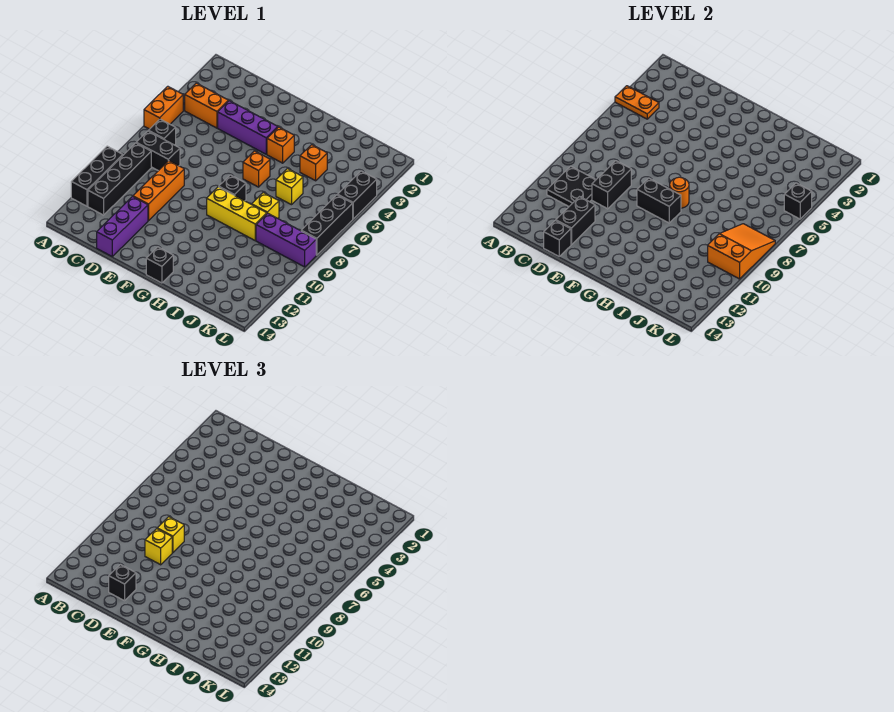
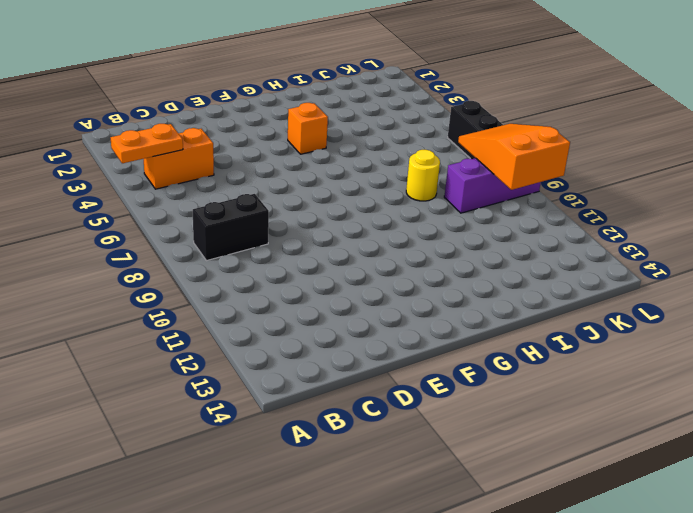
yellow 1x1 round brick [406,150,440,201] -> yellow 1x1 brick [252,193,279,218]
none -> orange 1x2 brick [144,86,183,129]
none -> black 1x3 brick [71,146,123,206]
none -> black 1x1 brick [149,119,176,145]
none -> black 1x4 brick [88,143,151,215]

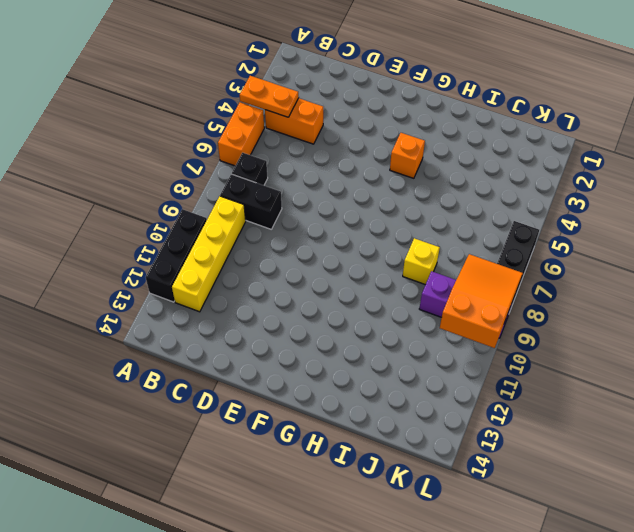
yellow 1x4 brick [172,196,246,312] -> black 1x4 brick [88,143,151,215]
none -> purple 1x3 brick [218,101,278,154]
none -> orange 1x3 brick [133,161,184,221]
none -> purple 1x3 brick [97,197,148,256]
none -> orange 1x1 brick [243,151,270,187]

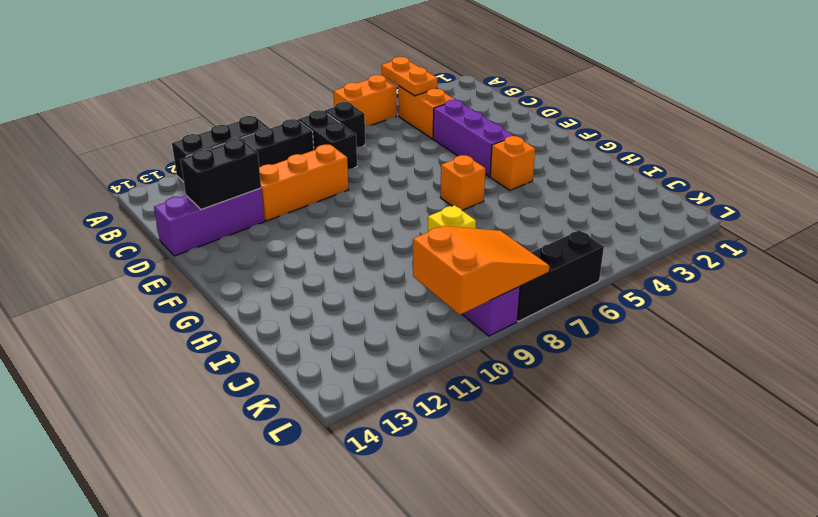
none -> black 1x1 brick [219,175,246,201]
none -> yellow 1x3 brick [207,187,267,240]
none -> black 1x1 brick [146,247,173,283]
none -> orange 1x1 brick [300,145,327,181]

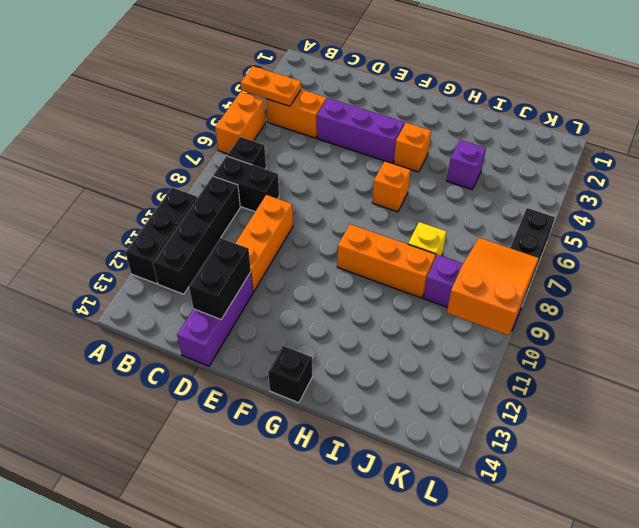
orange 1x3 brick [337,224,436,298] -> yellow 1x3 brick [207,187,267,240]
purple 1x1 brick [447,140,486,189] -> orange 1x1 brick [300,145,327,181]
none -> black 1x1 brick [219,175,246,201]
none -> yellow 1x1 brick [276,169,303,205]
none -> black 1x2 brick [337,171,377,219]
none -> black 2x2 plate [547,166,596,206]

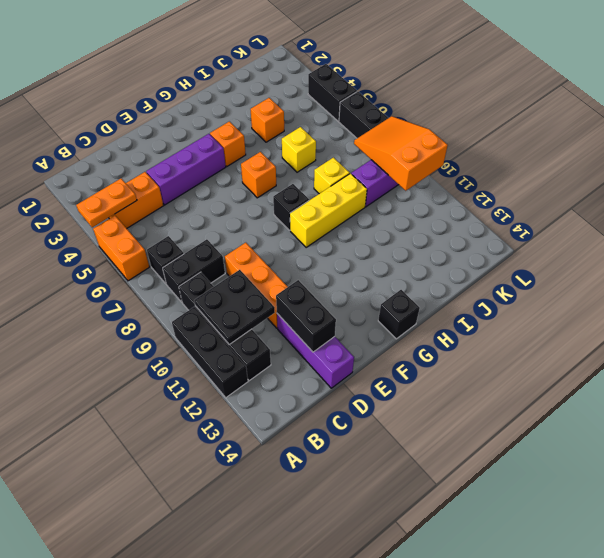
none -> black 1x2 brick [592,161,631,209]
none -> black 1x1 brick [544,220,571,256]
none -> black 1x2 brick [637,178,681,223]
none -> orange 1x1 round brick [670,177,689,208]

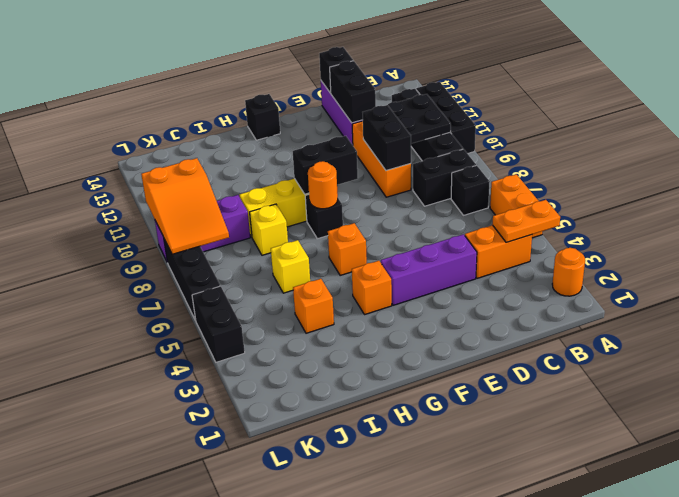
orange 1x1 round brick [552,248,585,296] -> none
none -> black 1x1 brick [784,183,812,219]
none -> yellow 1x1 brick [157,517,184,553]
none -> yellow 1x1 brick [145,529,172,565]
none -> black 1x1 brick [109,565,136,601]

